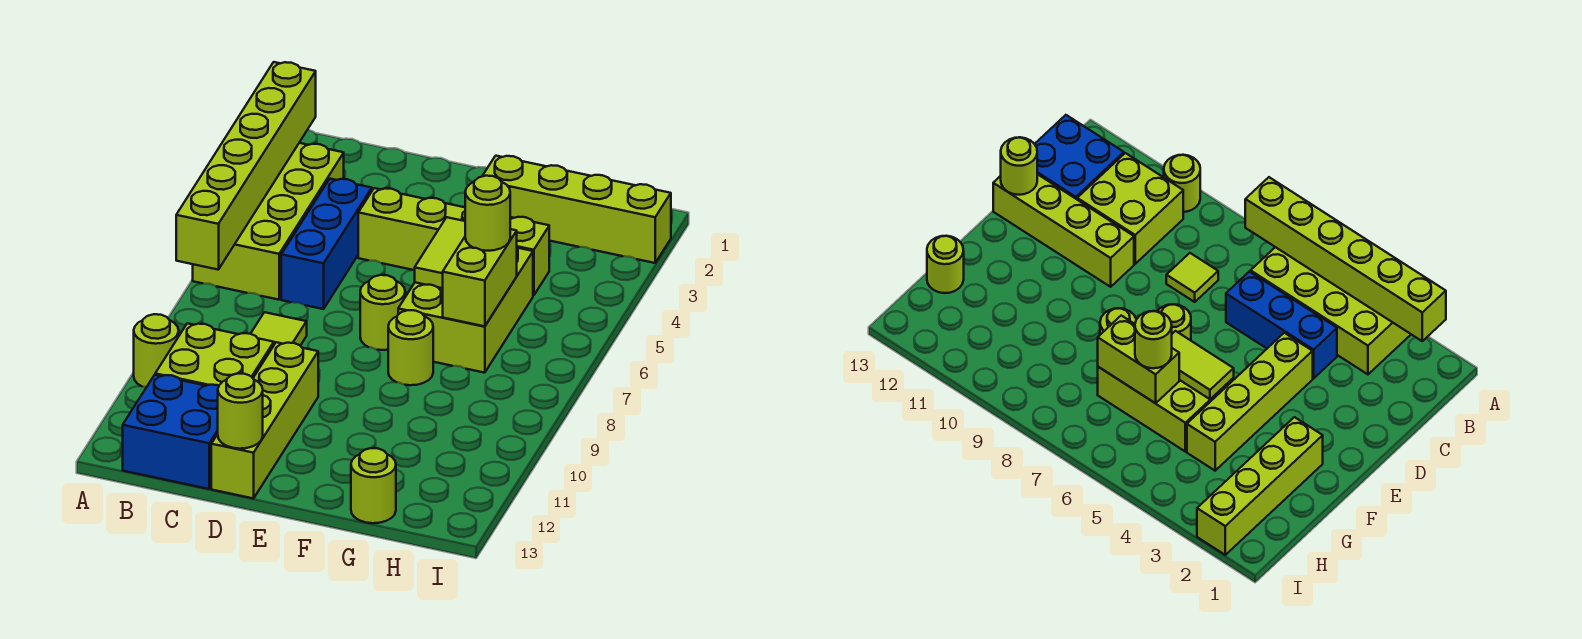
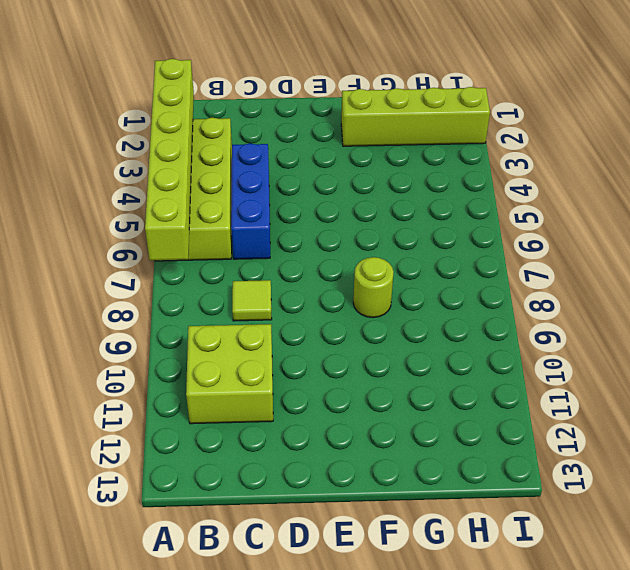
none -> lime 1x1 round brick [134,314,179,387]
none -> blue 2x2 brick [123,375,219,489]
none -> lime 1x4 brick [358,188,549,296]

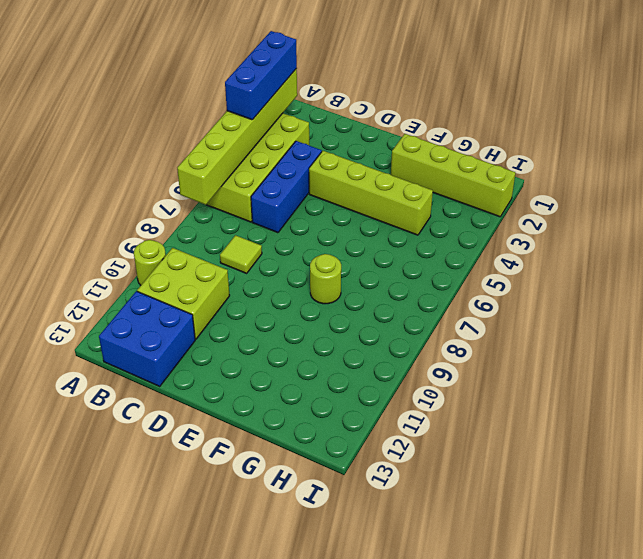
blue 1x3 brick [225,31,297,120] -> none
none -> lime 1x4 brick [211,342,318,498]
none -> lime 1x1 round brick [360,275,405,350]
none -> lime 2x3 brick [398,248,533,373]

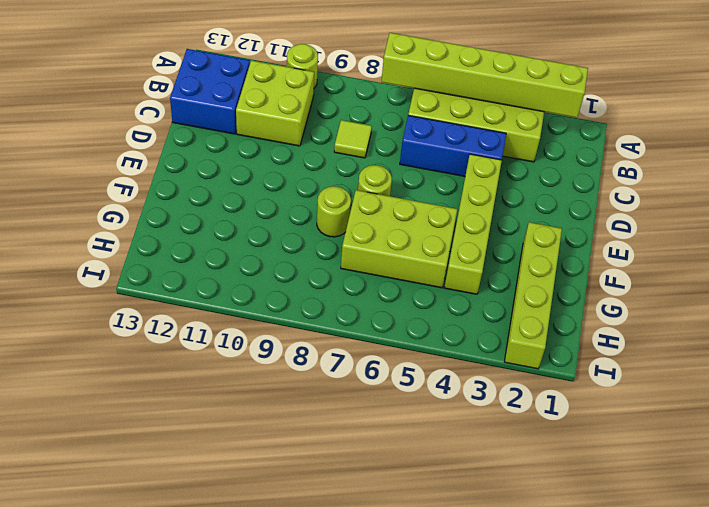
none -> lime 1x4 brick [211,342,318,498]
none -> lime 1x1 round brick [351,448,396,523]
none -> lime 1x1 round brick [218,374,263,449]

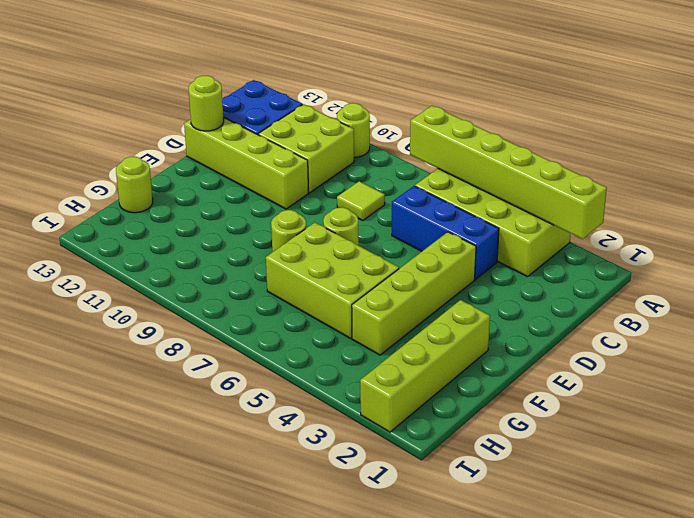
none -> lime 1x2 tile [415,217,465,288]
none -> lime 1x2 brick [443,229,517,326]
none -> lime 1x1 round brick [465,176,510,251]

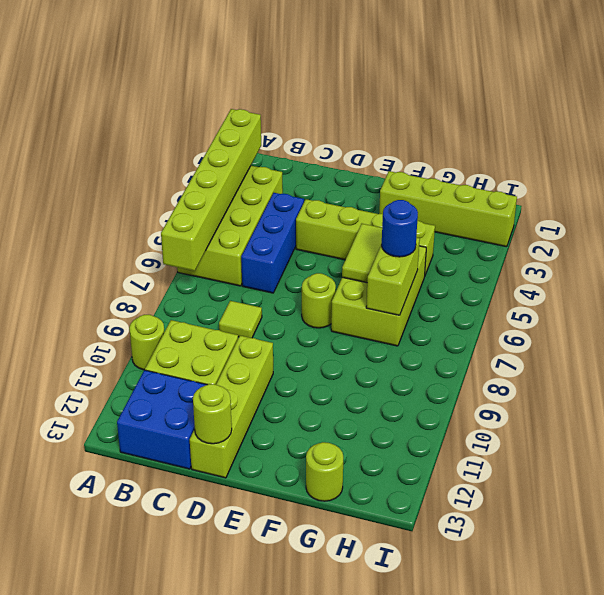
blue 1x1 round brick [382,200,418,257] -> lime 1x1 round brick [465,176,510,251]
none -> lime 1x1 round brick [388,310,433,385]

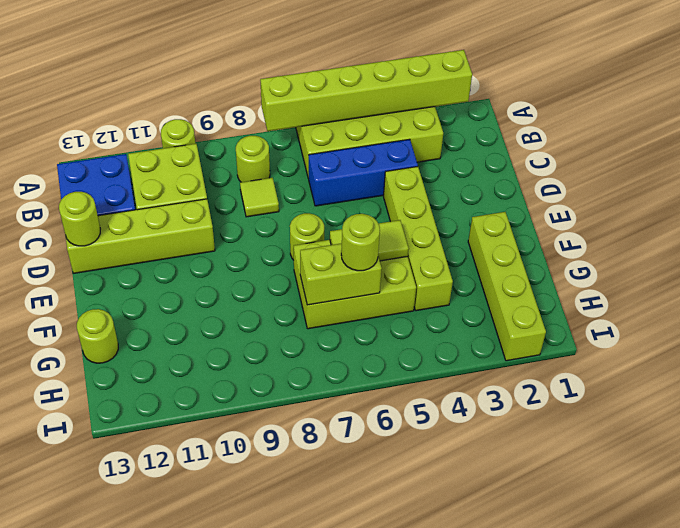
lime 1x1 round brick [236,136,270,182] -> lime 1x1 round brick moved to [388,310,433,385]

